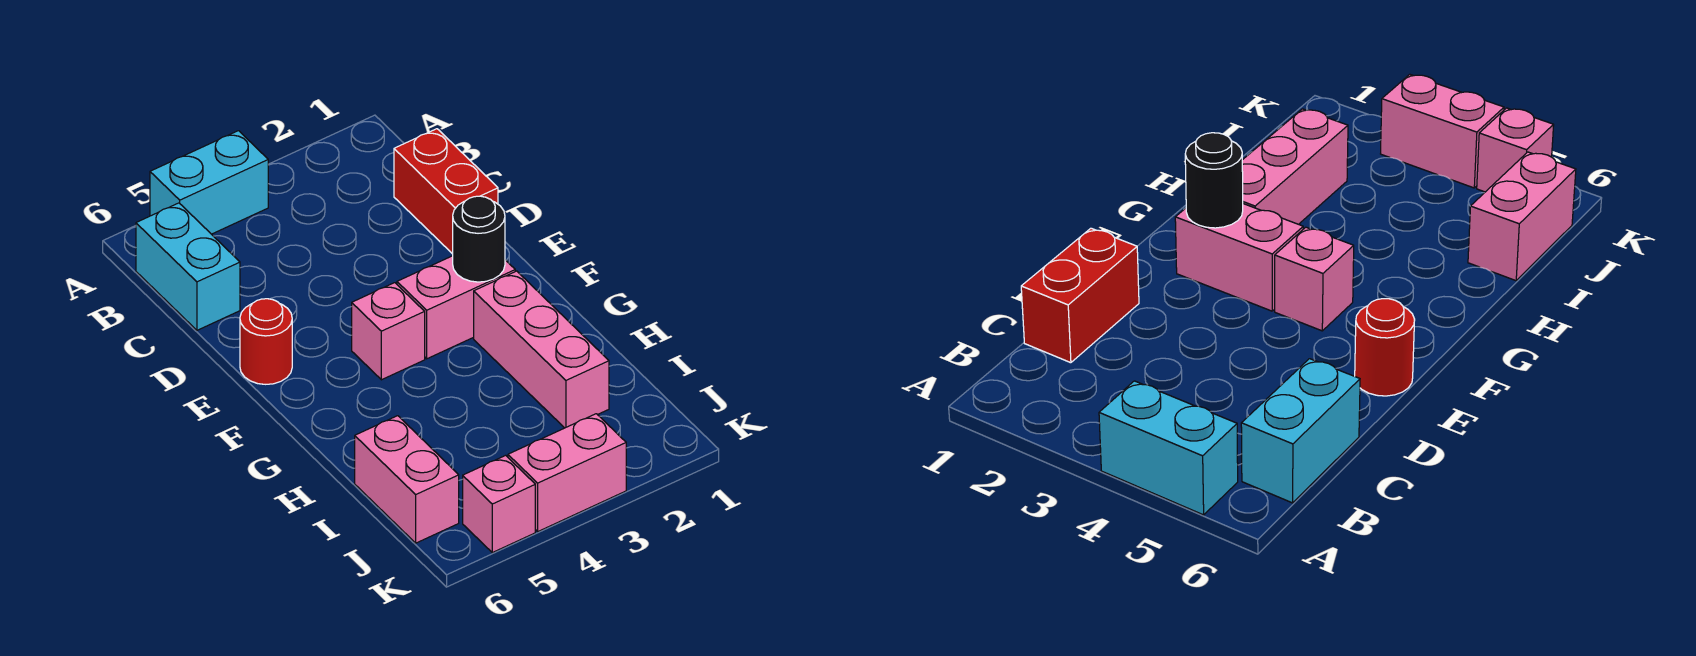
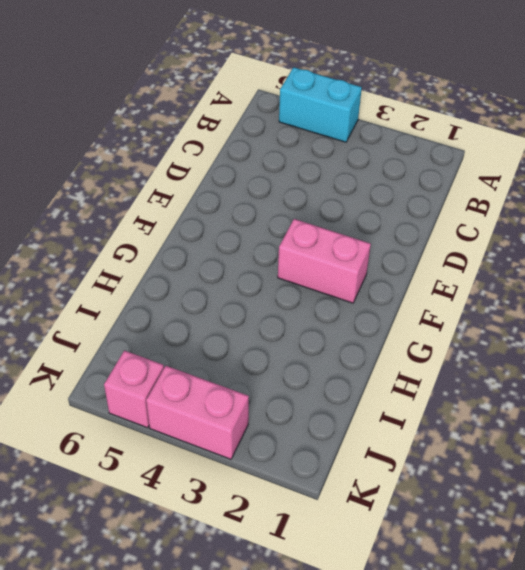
none -> cyan 1x2 brick [136,203,240,330]
none -> red 1x2 brick [394,129,498,254]

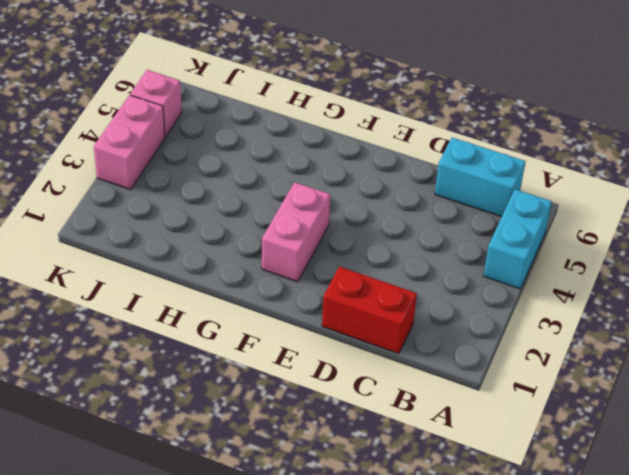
none -> red 1x1 round brick [240,299,292,384]
none -> pink 1x1 brick [352,283,425,380]

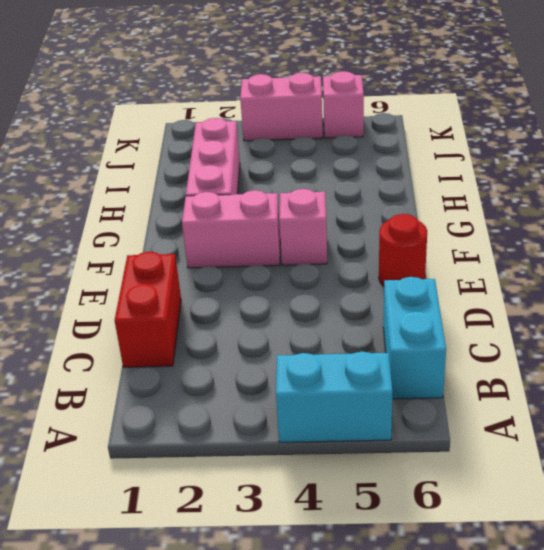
none -> pink 1x2 brick [355,416,459,543]
none -> black 1x1 round brick [453,196,505,282]

